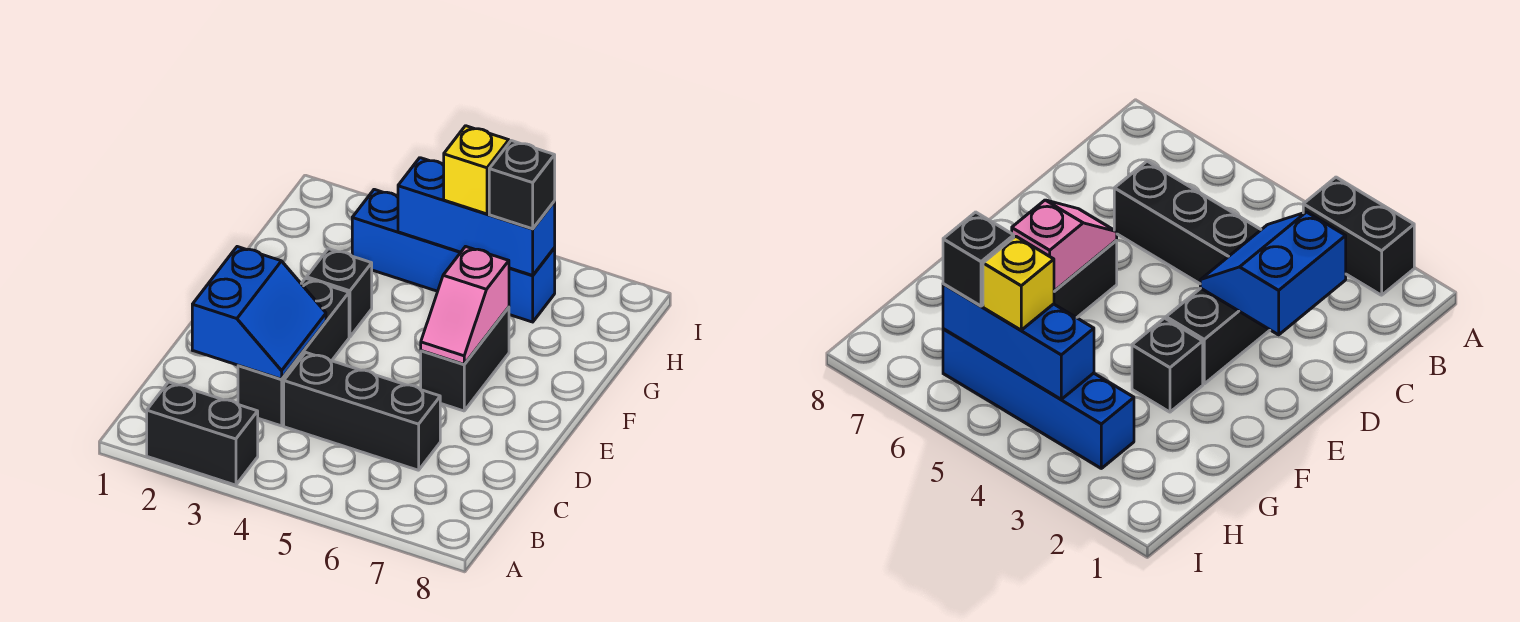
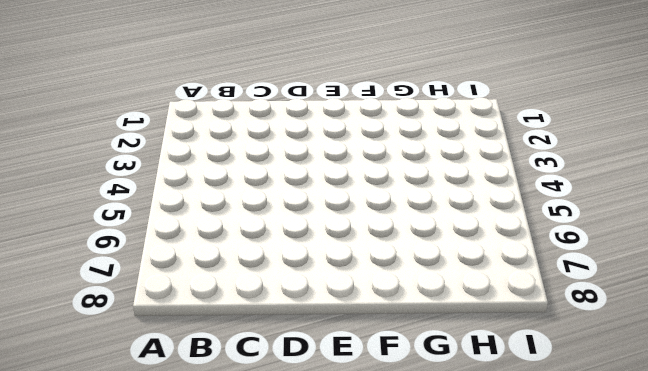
none -> black 1x2 brick [147,382,258,485]
none -> black 1x3 brick [238,278,349,426]

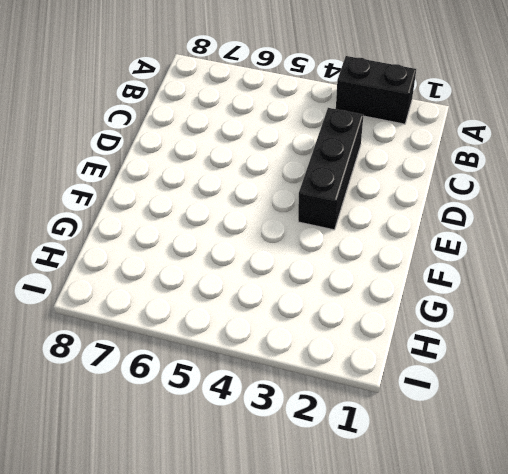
none -> black 1x3 brick [284,352,440,470]
none -> black 1x2 brick [421,307,509,411]

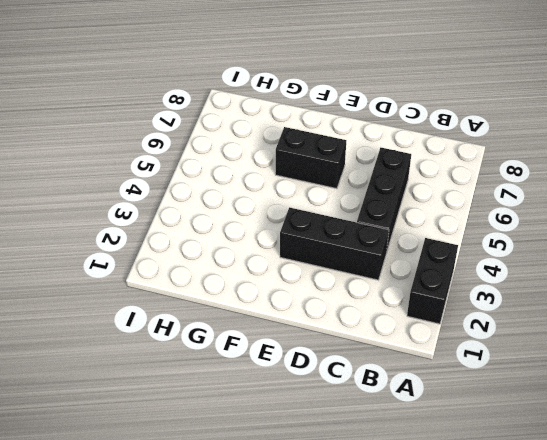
none -> black 1x1 brick [307,249,372,337]
none -> blue 1x4 brick [352,189,555,322]

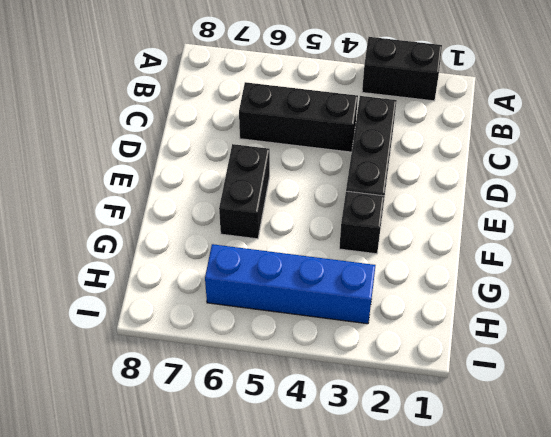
none -> blue 2x2 slope [192,247,326,379]
none -> pink 1x2 slope [421,247,509,364]

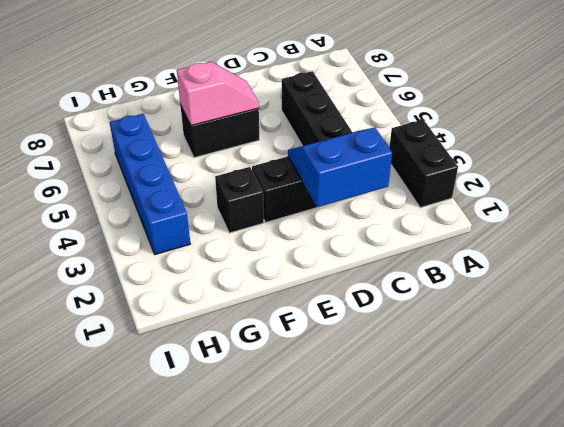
none -> blue 1x3 brick [398,158,555,275]
none -> yellow 1x1 brick [444,126,509,214]

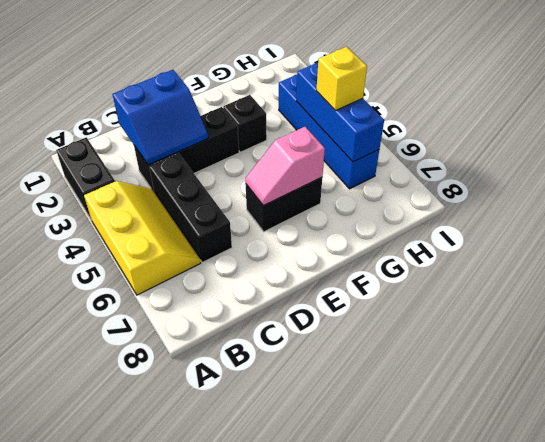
yellow 2x3 slope [84,181,201,295] -> none
none -> black 1x1 brick [489,141,555,229]

